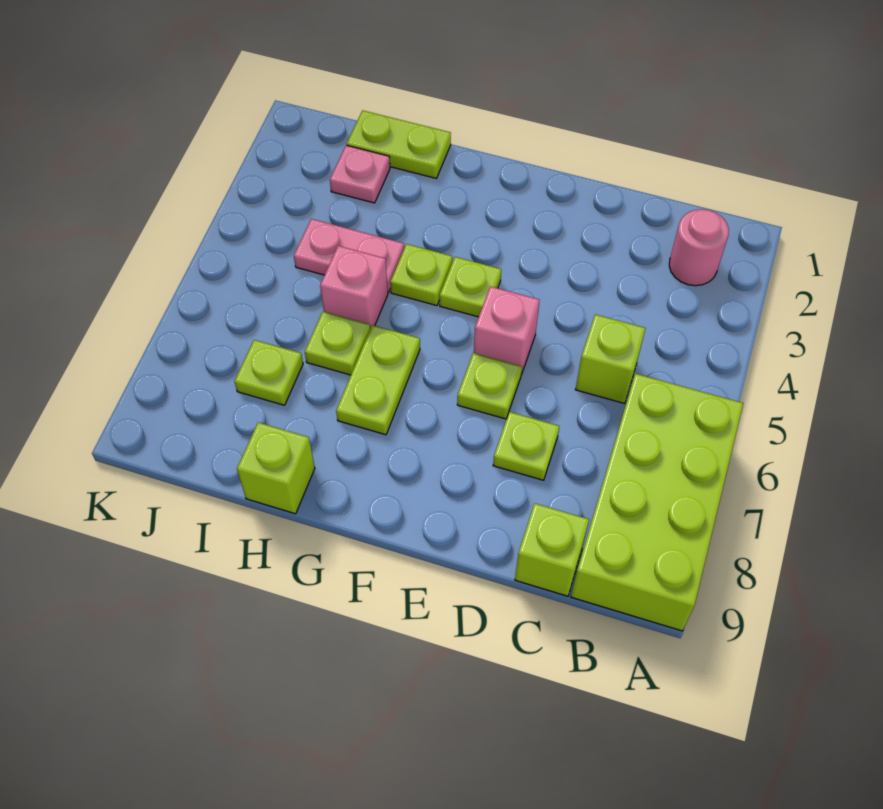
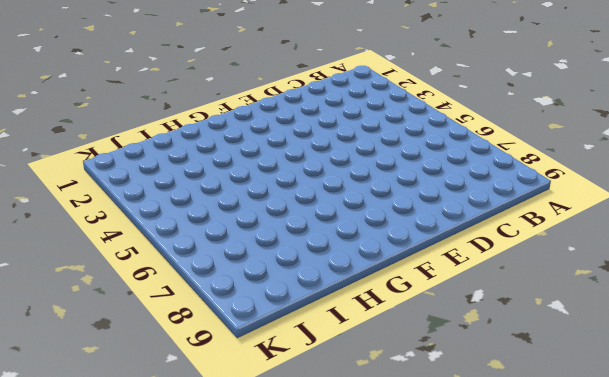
none -> lime 2x4 brick [571,374,743,631]
none -> pink 1x1 round brick [669,209,729,286]
none -> lime 1x1 brick [575,314,646,404]

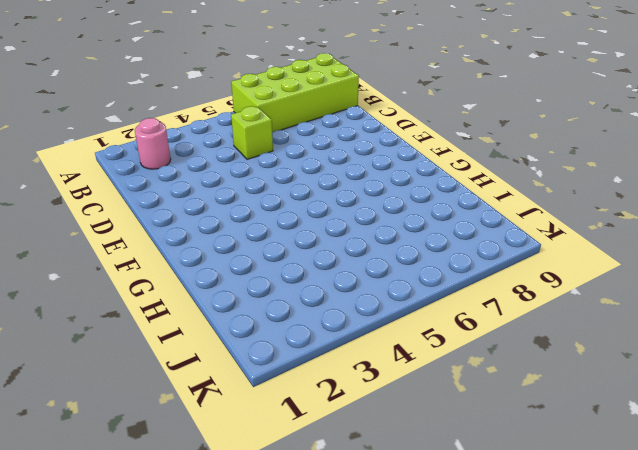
none -> lime 1x1 brick [515,503,589,596]
none -> lime 1x1 plate [493,412,559,480]
none -> pink 1x1 brick [474,286,539,375]

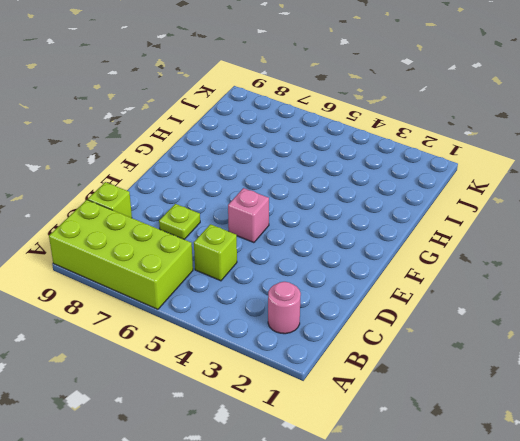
none -> lime 1x1 plate [457,353,522,419]
none -> lime 1x1 plate [440,257,501,317]
none -> lime 1x1 plate [390,244,452,306]

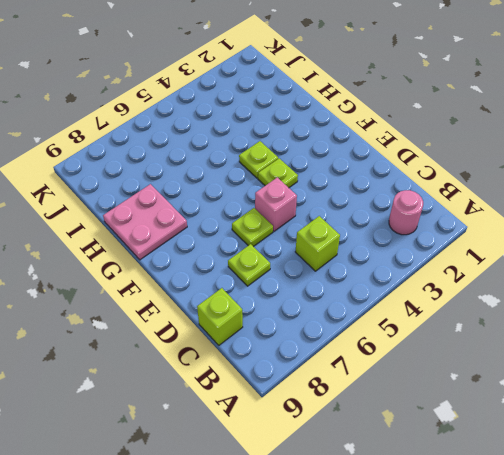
pink 2x2 plate [103,184,187,260] -> lime 1x1 brick [237,422,315,514]
none -> lime 2x4 brick [571,374,743,631]
none -> lime 1x2 plate [336,325,420,435]
none -> lime 1x2 plate [347,110,451,178]

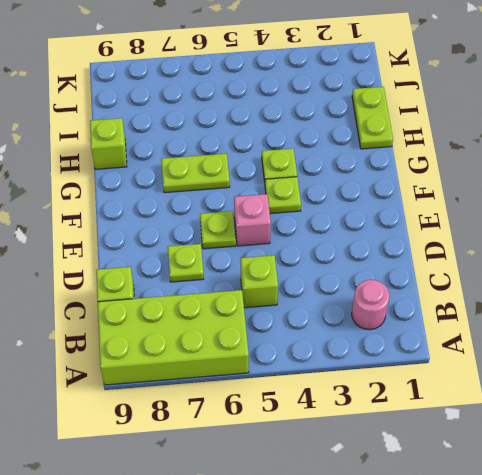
none -> pink 1x2 plate [294,219,404,292]
none -> pink 1x1 brick [320,246,388,329]
none -> lime 1x1 plate [305,311,370,375]

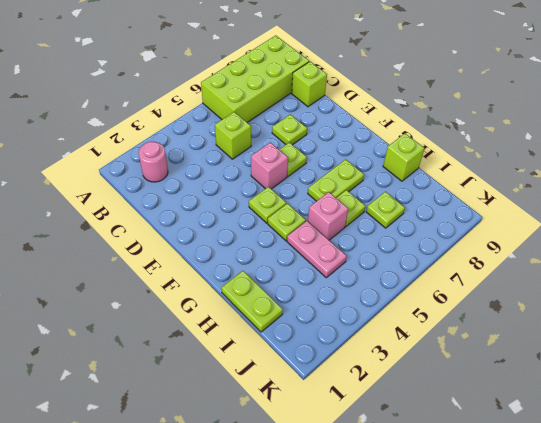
none -> pink 1x1 plate [330,145,390,203]

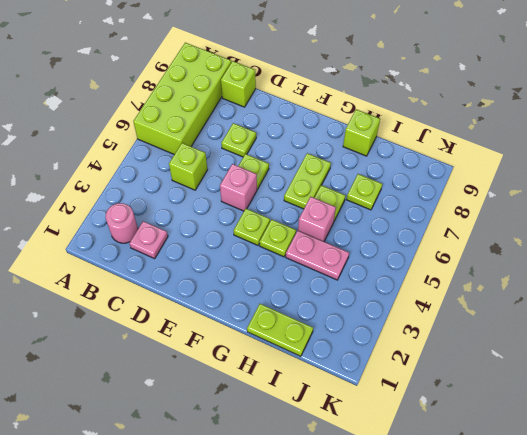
pink 1x1 plate [129,221,168,259] -> pink 1x1 plate moved to [330,145,390,203]

